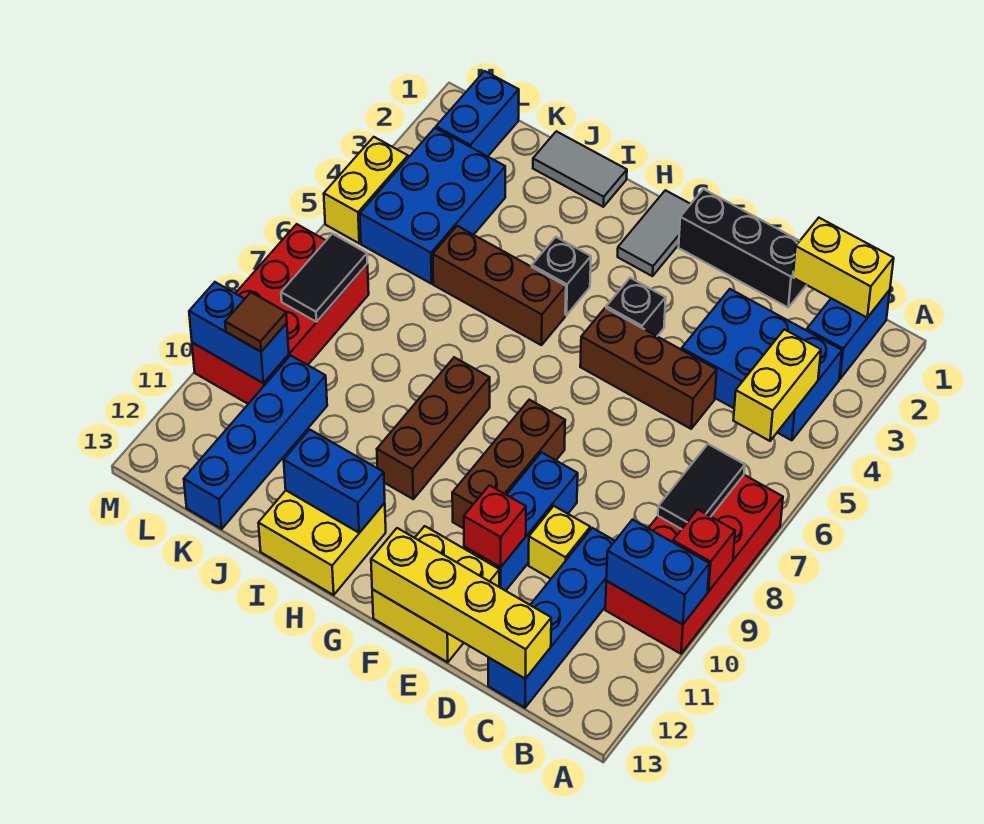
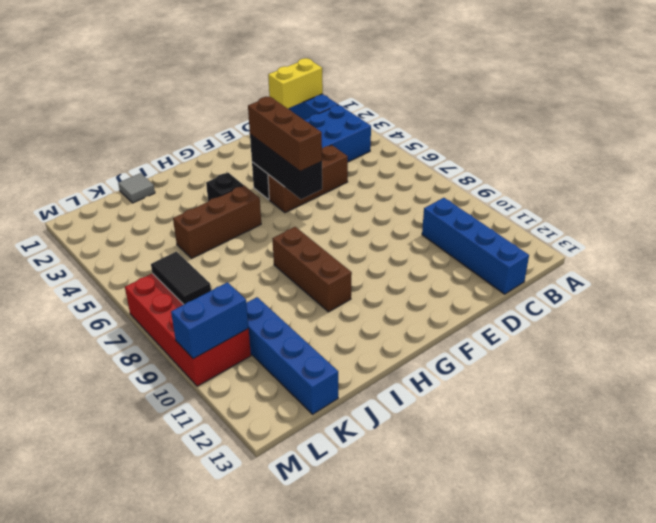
black 1x3 brick [250,135,322,199] -> black 1x3 brick turned to [679,189,806,307]
brown 1x3 brick [248,96,322,171] -> brown 1x3 brick moved to [452,400,565,528]
grey 1x1 tile [118,173,155,203] -> grey 1x2 tile [533,131,627,207]
none -> red 2x4 brick [605,475,783,654]
none -> yellow 1x1 brick [529,506,590,579]
none -> blue 1x3 brick [464,452,578,591]
none -> yellow 2x2 brick [372,526,499,662]

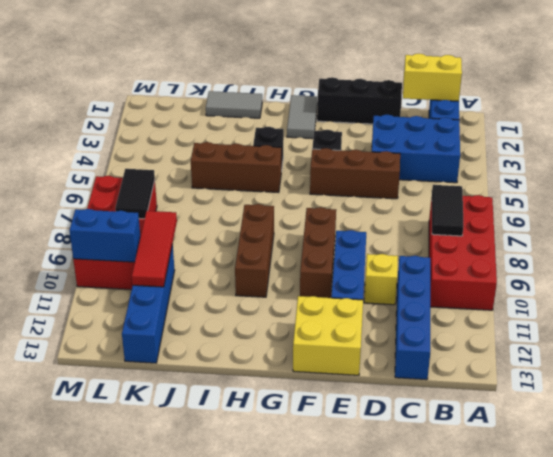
red 1x3 tile [132,211,177,287] -> none
none -> yellow 2x2 brick [258,491,386,595]
none -> blue 2x3 brick [360,128,505,284]
none -> blue 1x2 brick [436,71,519,156]
none -> yellow 1x2 brick [324,137,408,243]

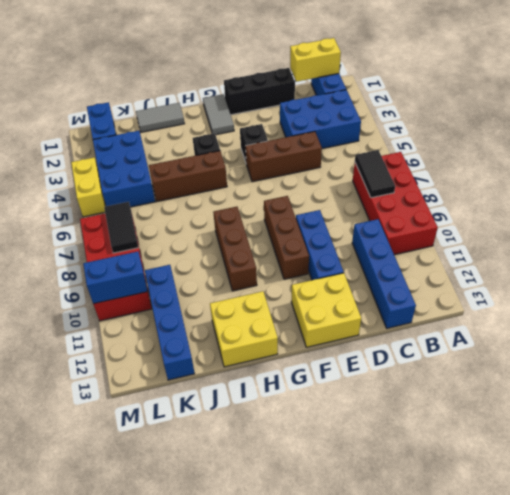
none -> yellow 1x1 brick [529,506,590,579]
none -> red 1x1 brick [673,509,735,591]
none -> blue 1x2 brick [606,520,709,625]
none -> yellow 1x2 brick [733,329,821,441]

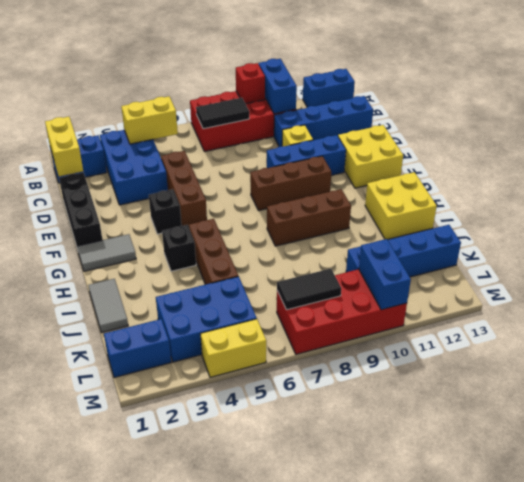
blue 1x2 brick [303,69,355,107] -> blue 1x2 brick turned to [284,429,385,533]
none -> yellow 1x4 brick [371,528,551,679]
none -> red 1x1 brick [464,485,526,567]
none -> brown 1x1 tile [225,292,287,352]

